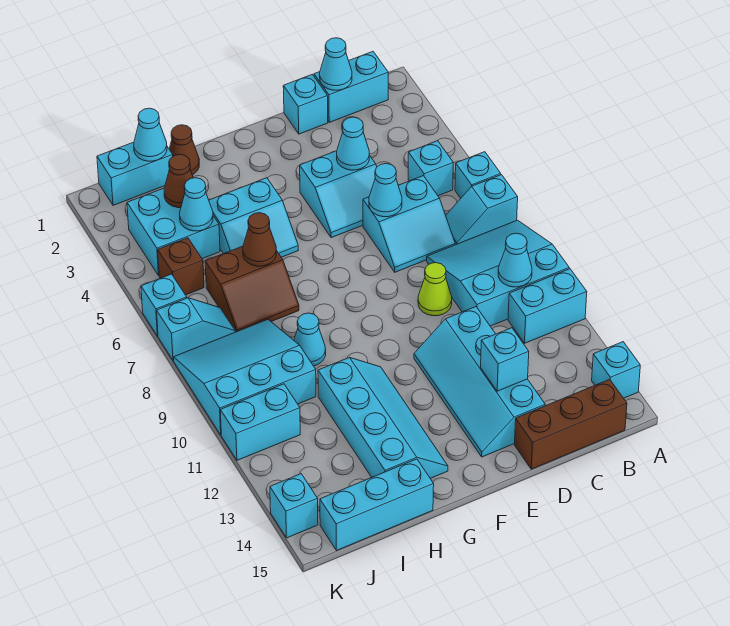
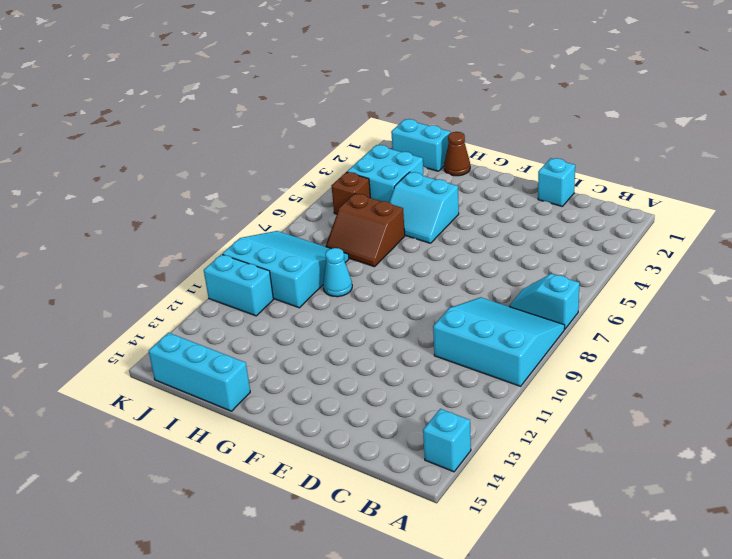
none -> cyan 1x1 brick [455,152,501,198]
none -> cyan 1x2 brick [508,269,587,343]
none -> cyan 1x2 brick [314,52,388,122]
none -> cyan 1x1 brick [408,141,453,196]

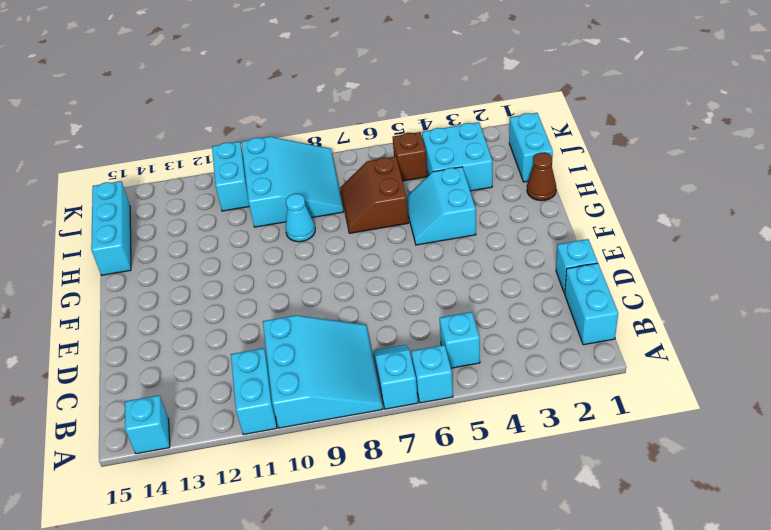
none -> brown 1x3 brick [515,379,627,469]
none -> cyan 2x2 slope [363,176,455,272]
none -> cyan 2x2 slope [300,151,377,238]
none -> lime 1x1 cone [418,263,452,316]

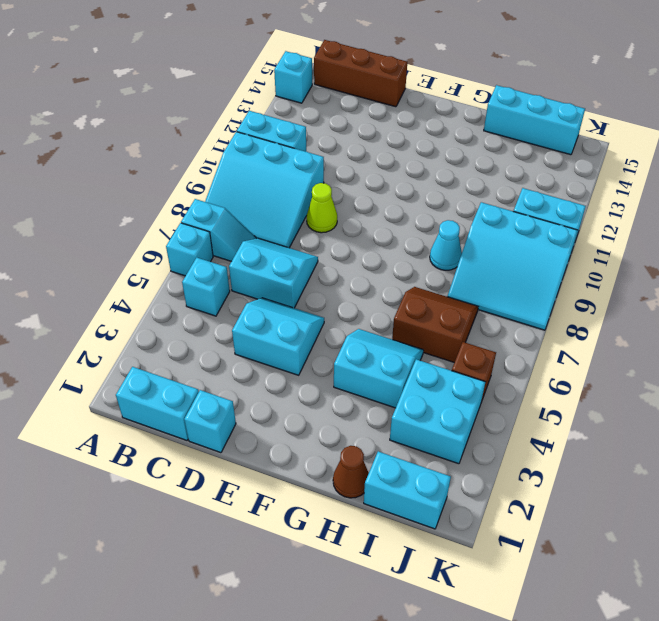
none -> cyan 2x4 slope [414,307,545,457]
none -> cyan 2x4 slope [318,357,448,478]
none -> cyan 1x2 slope [157,298,235,360]
none -> cyan 1x1 brick [141,274,187,336]

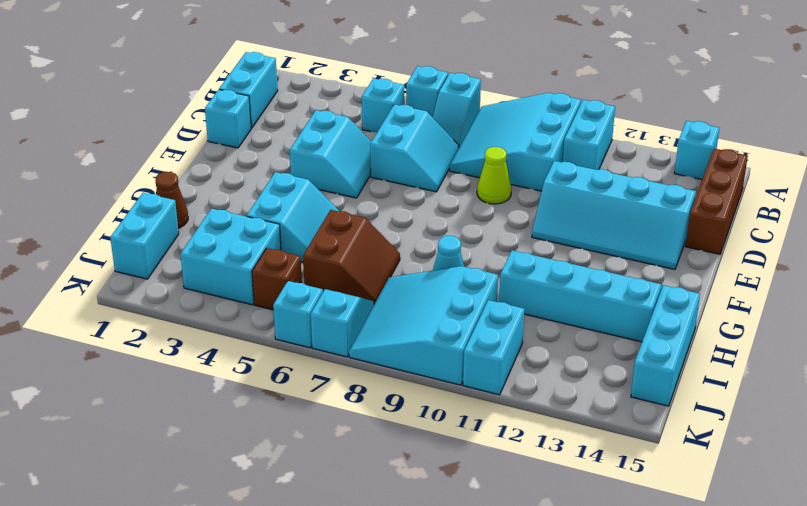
none -> cyan 1x1 brick [270,474,318,538]
none -> cyan 1x1 cone [498,233,532,287]
none -> cyan 1x1 cone [320,38,352,90]
none -> cyan 1x1 cone [337,117,369,170]

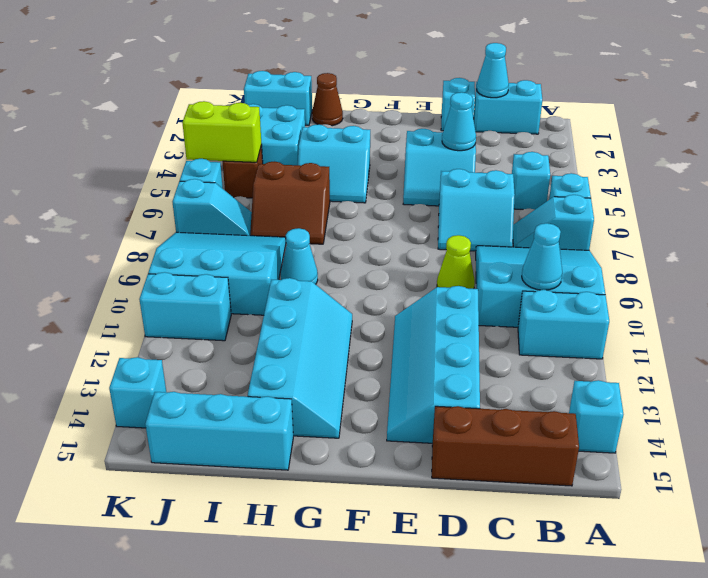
lime 1x2 brick [182,101,261,162] -> none
none -> cyan 1x1 cone [369,163,402,217]
none -> cyan 1x1 brick [481,328,529,391]
none -> brown 1x1 cone [243,213,276,266]
none -> cyan 1x1 cone [134,108,167,161]

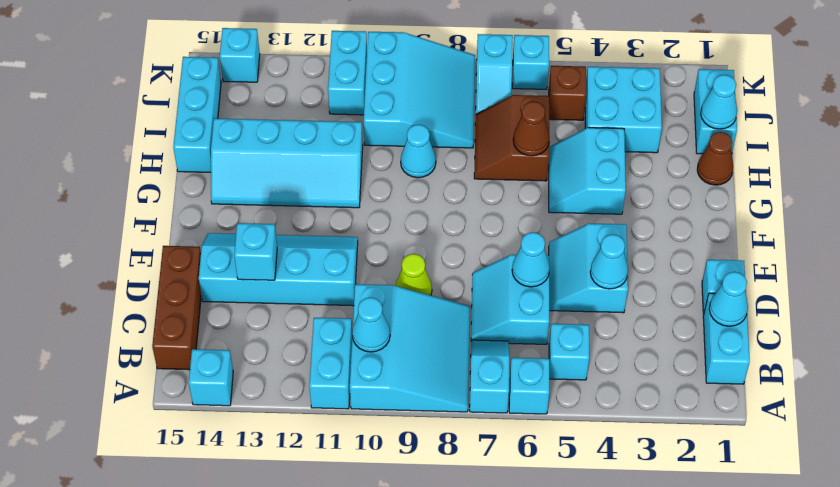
none -> brown 1x1 cone [164,154,193,208]
none -> cyan 1x1 cone [180,178,213,231]

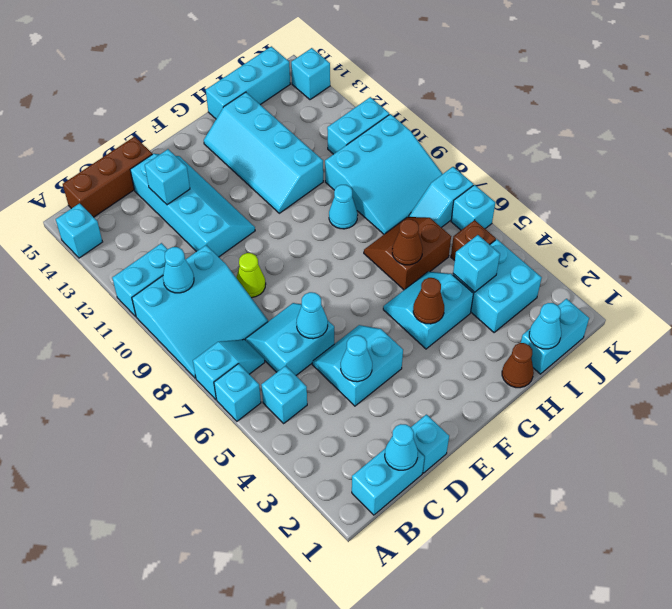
brown 1x1 cone [413,278,444,324] -> brown 1x1 cone moved to [164,154,193,208]
cyan 1x1 brick [453,235,500,292] -> cyan 1x1 cone [180,178,213,231]

